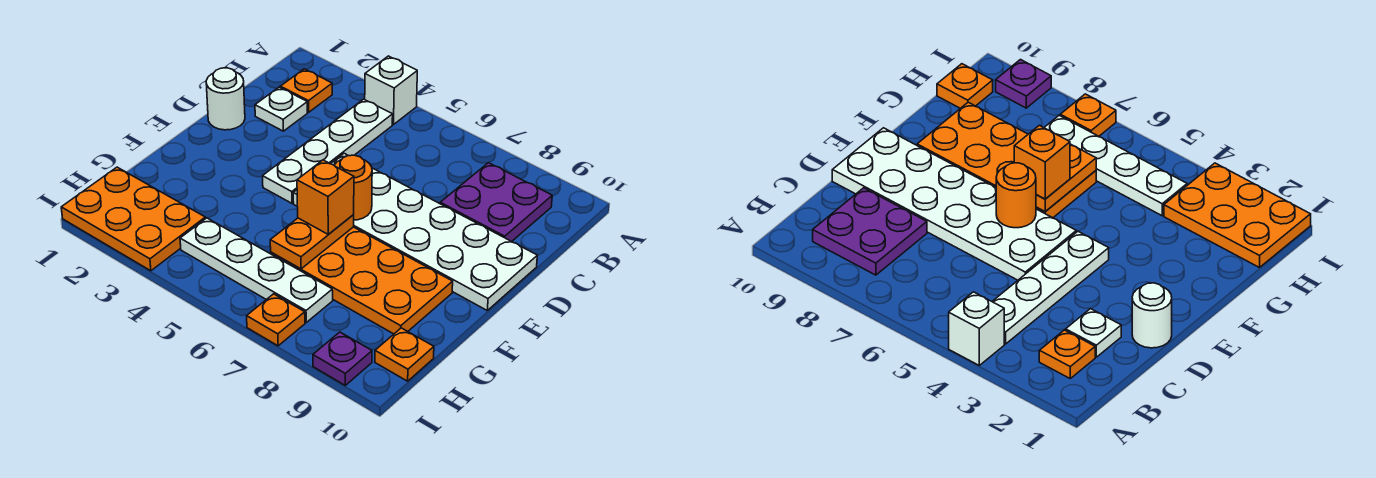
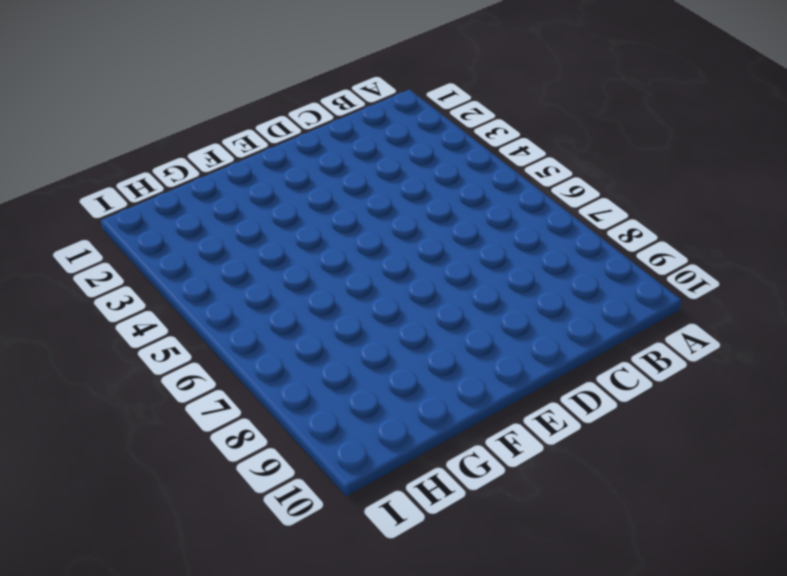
none -> white 1x1 brick [365,56,417,125]
none -> orange 1x1 plate [280,69,332,112]
none -> white 1x4 plate [263,99,393,203]

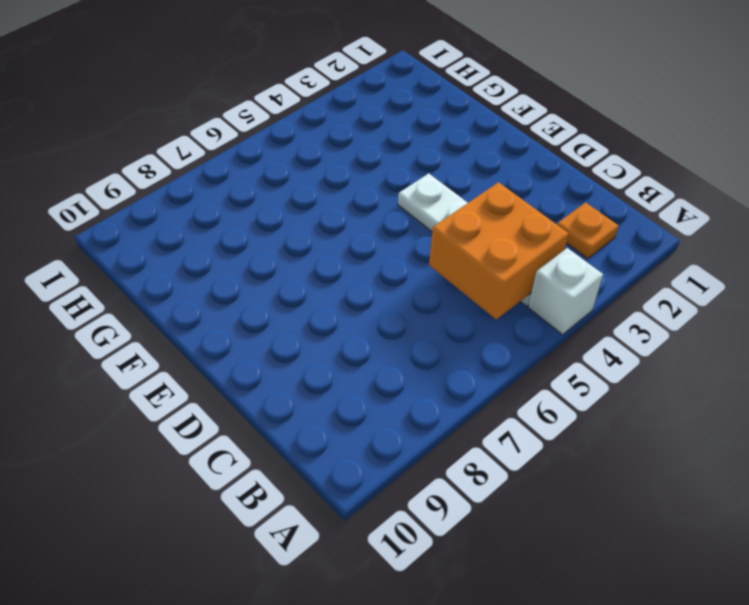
orange 2x2 brick [429,182,569,319] -> none
none -> purple 2x2 plate [440,163,552,241]
none -> white 1x1 plate [255,87,307,131]
none -> white 1x1 round brick [206,68,245,130]

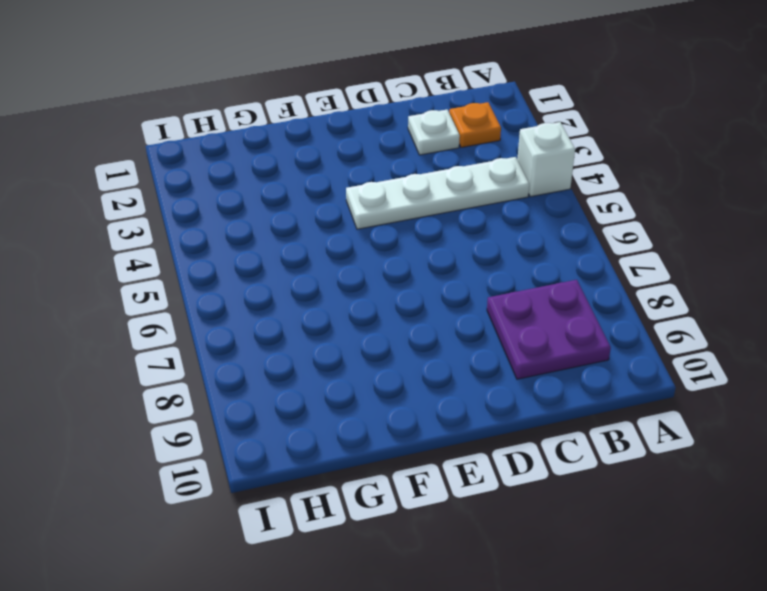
none -> white 1x1 round brick [206,68,245,130]
none -> white 2x6 plate [293,153,537,310]
none -> orange 2x4 plate [271,227,453,334]

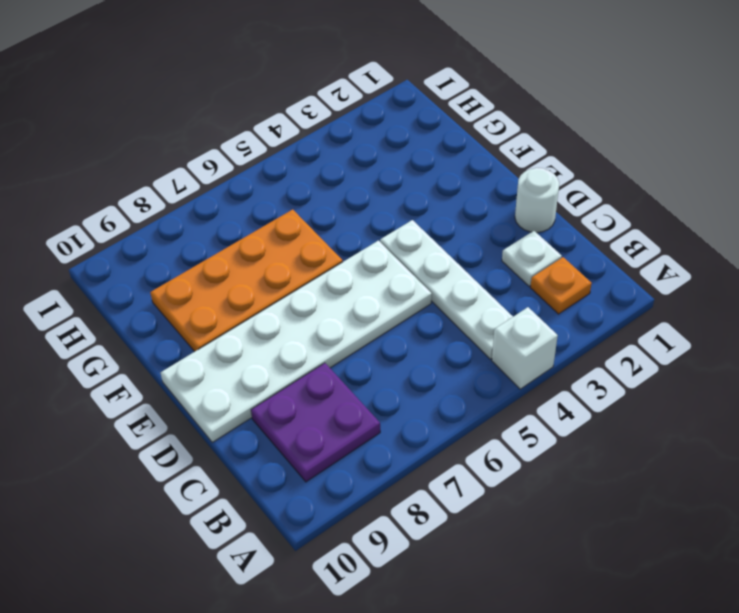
none -> orange 2x3 plate [61,167,205,271]
none -> white 1x4 plate [180,218,333,322]
none -> orange 1x1 plate [375,328,434,381]

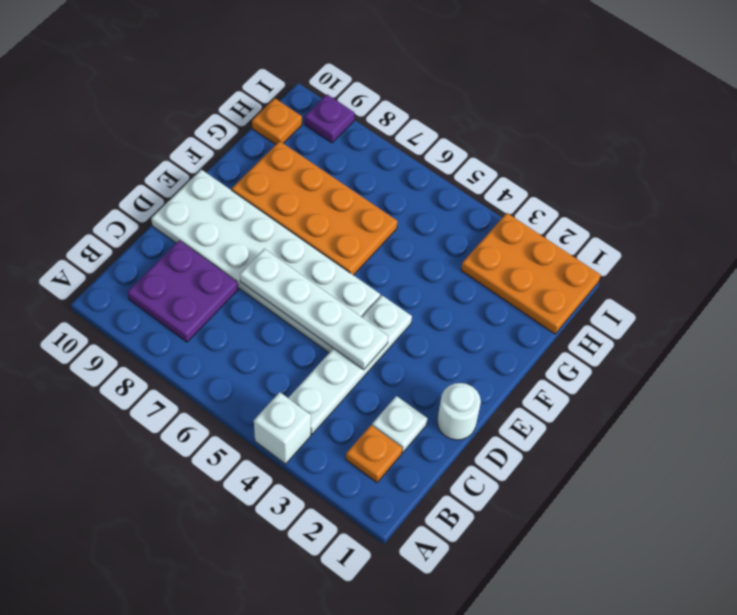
white 1x4 plate [240,249,388,370] -> white 1x4 plate moved to [180,218,333,322]
none -> orange 1x1 plate [247,294,305,346]
none -> orange 1x1 round brick [334,155,372,220]
none -> orange 1x2 plate [270,215,354,269]

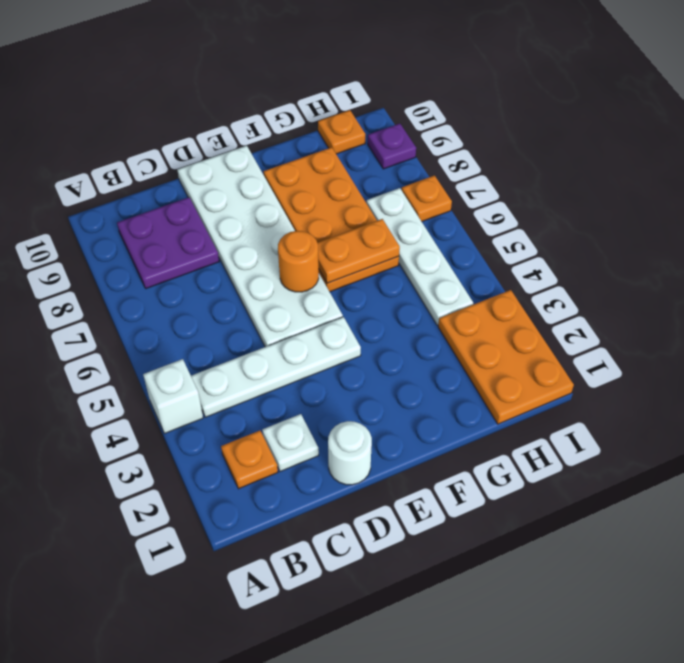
none -> orange 1x1 brick [297,160,354,234]

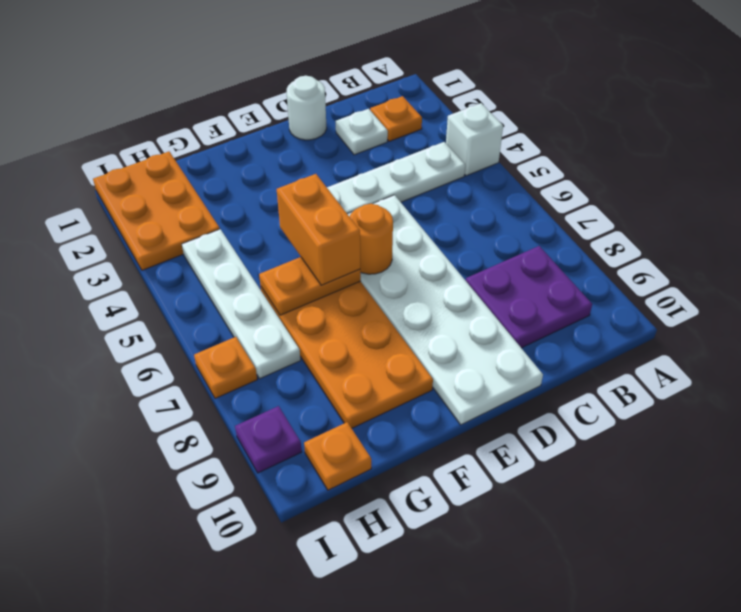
orange 1x2 brick [277,174,360,285] -> orange 1x1 brick [297,160,354,234]

